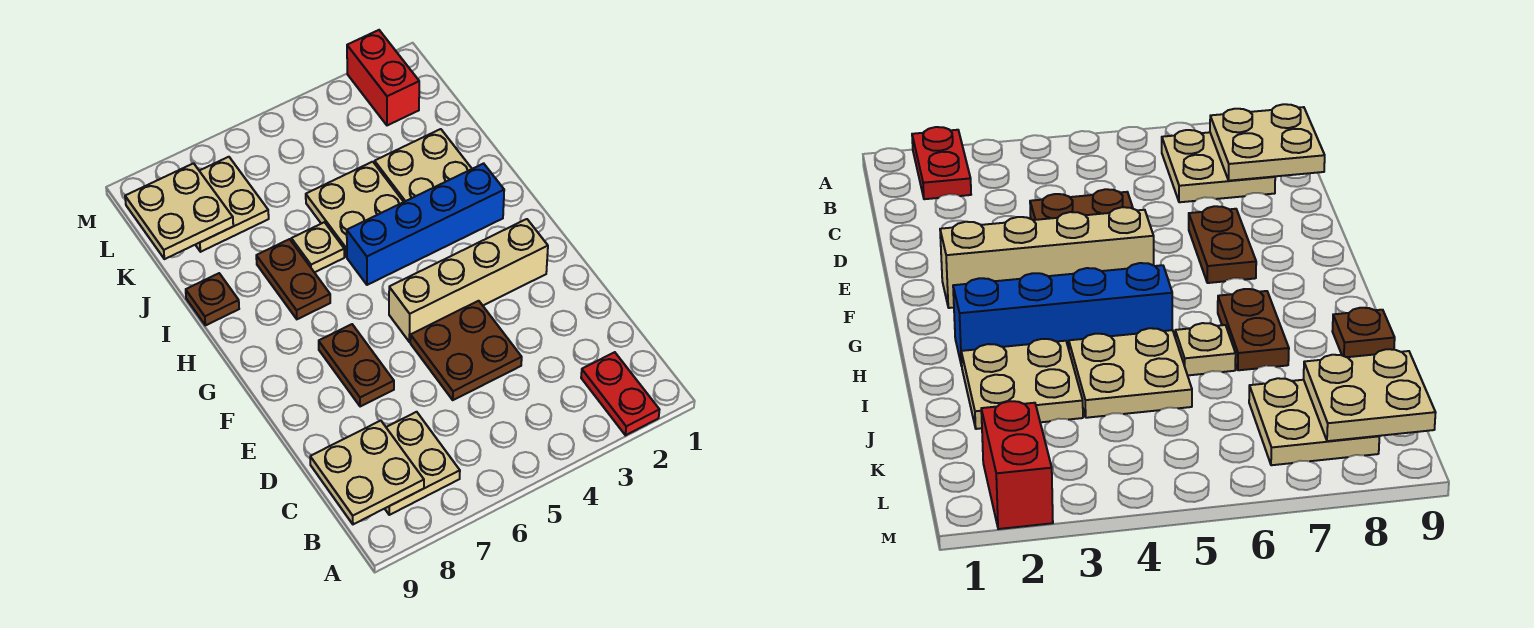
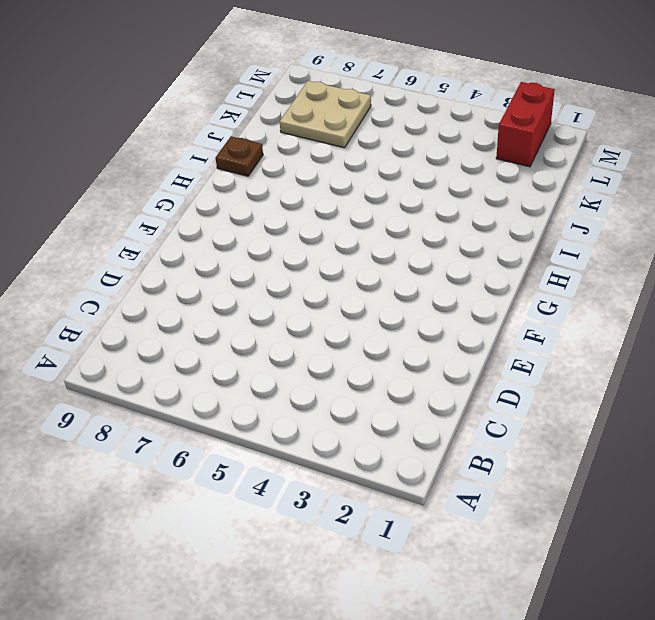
none -> red 1x2 plate [581,352,659,435]
none -> tan 2x2 plate [385,412,460,515]
none -> brown 2x2 plate [410,301,522,400]

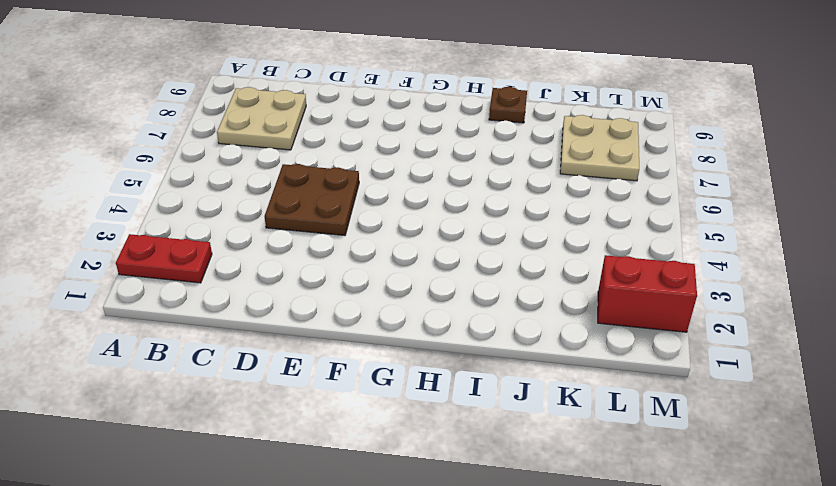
none -> brown 1x2 plate [319,324,394,407]
none -> tan 1x4 brick [389,219,548,342]
none -> blue 1x4 brick [347,163,504,285]

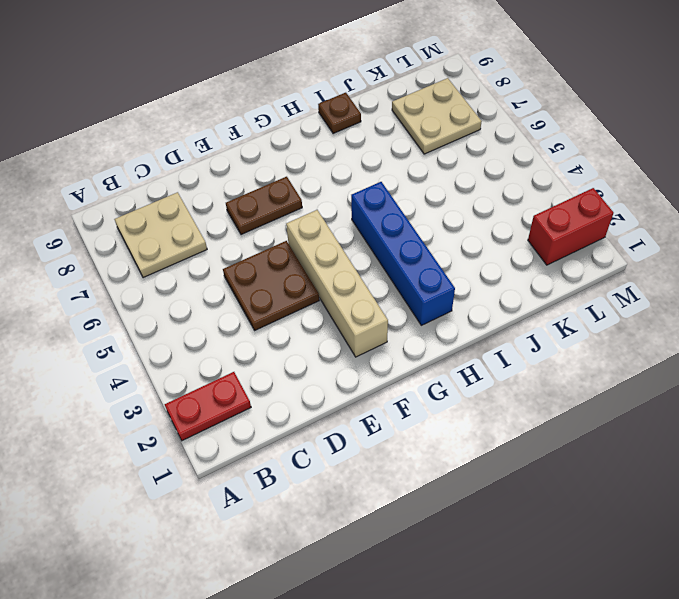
none -> brown 1x2 plate [256,239,330,319]
none -> tan 2x2 plate [375,129,472,202]
none -> tan 2x2 plate [306,162,403,257]

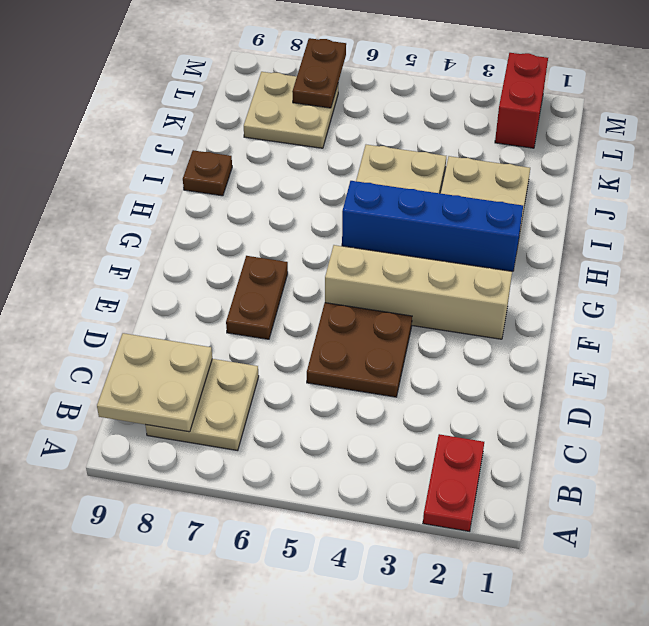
brown 1x2 plate [292,38,346,108] -> brown 1x2 plate moved to [256,239,330,319]
none -> tan 1x1 plate [291,222,344,273]
none -> tan 2x2 plate [125,163,233,259]

